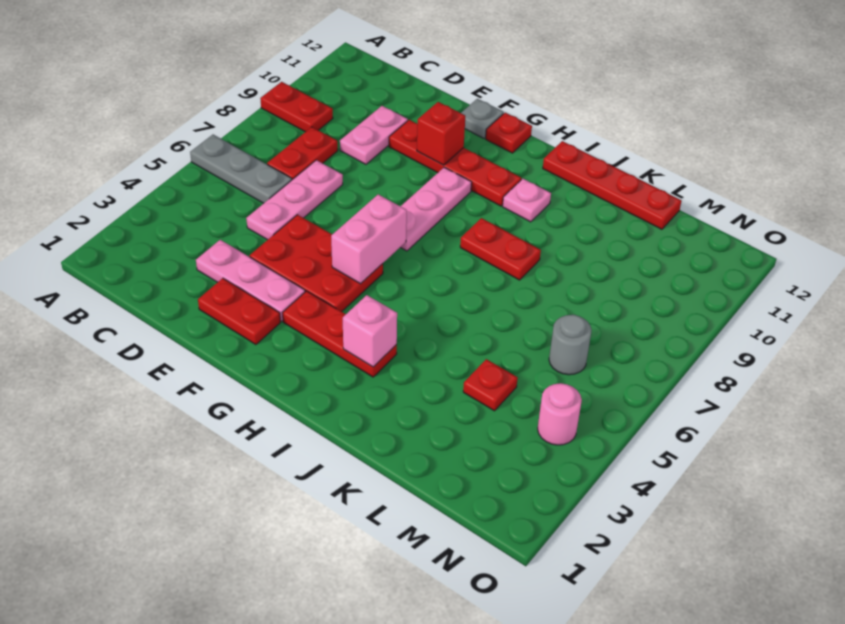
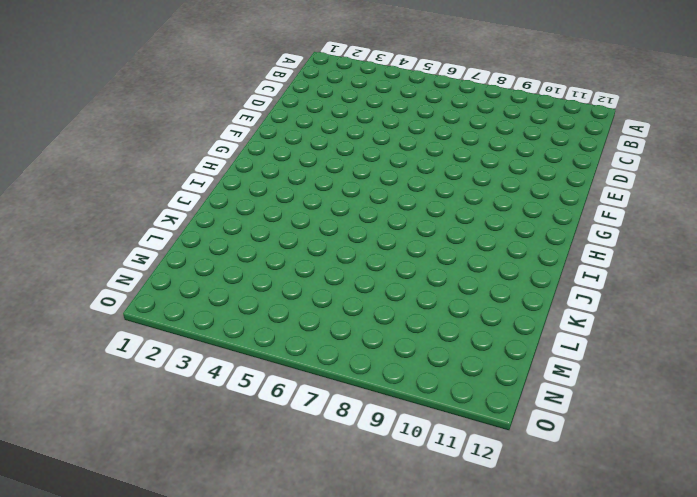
none -> grey 1x3 plate [190,135,292,203]
none -> red 1x2 plate [260,82,333,132]
none -> red 1x2 plate [267,127,338,180]

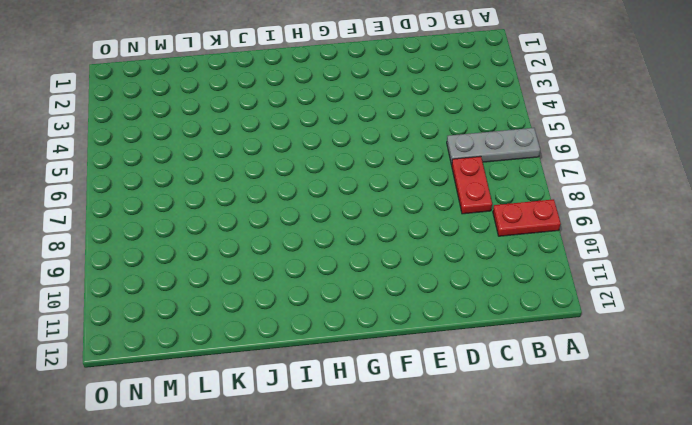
none -> pink 1x3 plate [196,240,305,321]
none -> pink 1x3 plate [246,160,343,240]
none -> pink 1x2 plate [340,106,408,164]

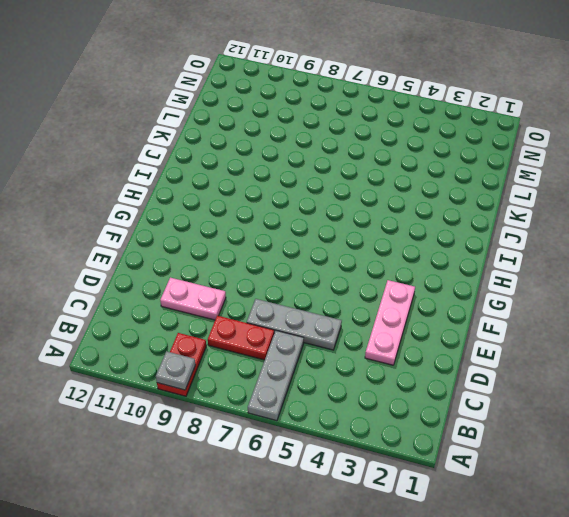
grey 1x1 plate [156,351,195,390] -> grey 1x1 plate moved to [461,99,504,138]
grey 1x3 plate [247,299,342,350] -> pink 1x3 plate [246,160,343,240]
none -> red 1x2 plate [198,278,281,345]
none -> red 2x3 plate [250,215,383,312]
none -> red 1x4 plate [389,120,521,206]

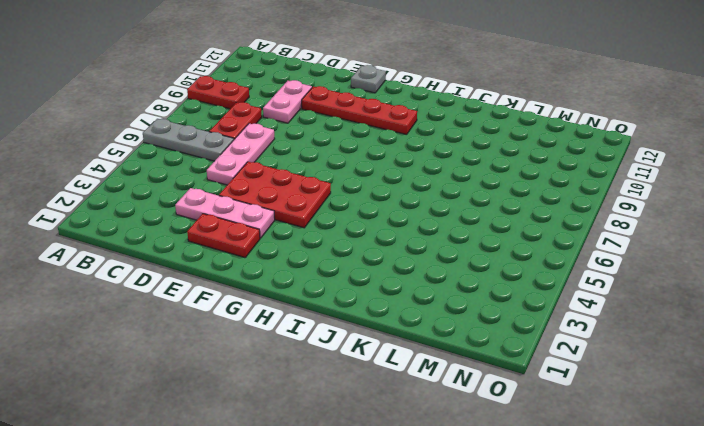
none -> red 1x3 plate [283,291,397,377]
none -> pink 1x3 plate [400,167,472,251]
none -> red 1x1 plate [486,113,532,153]

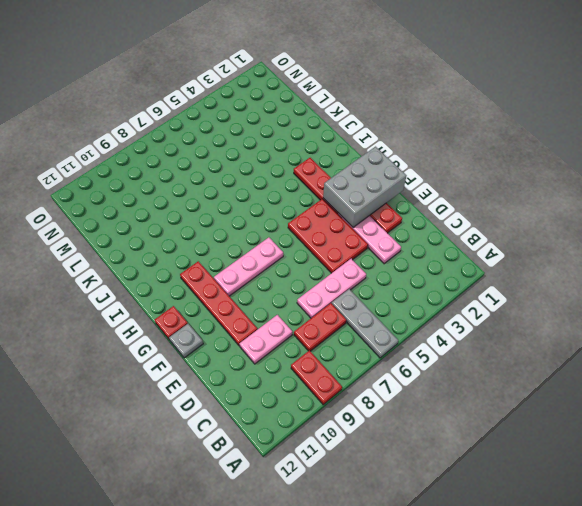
grey 2x3 brick [323,147,406,227] -> none
none -> red 1x2 plate [460,218,541,280]
none -> pink 1x1 plate [503,179,551,222]
none -> red 1x4 plate [543,141,681,229]

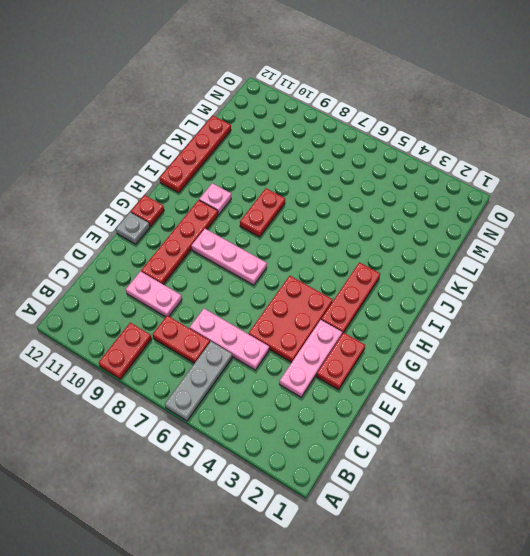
none -> red 1x1 plate [463,359,518,411]
none -> grey 1x1 round brick [549,315,592,375]
none -> pink 1x1 round brick [538,383,582,445]

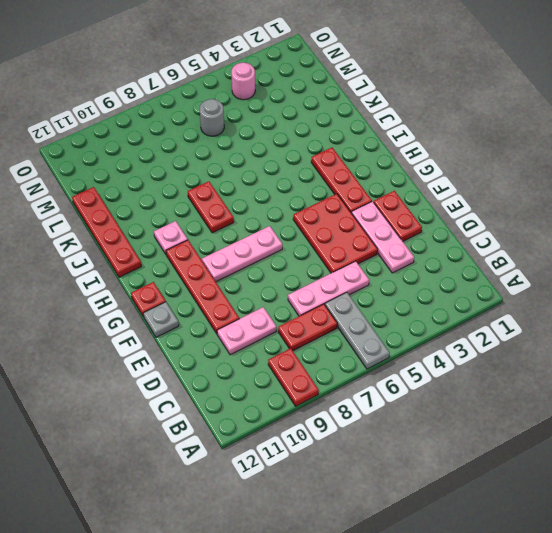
none -> red 1x1 plate [463,359,518,411]
none -> red 1x1 brick [417,102,465,165]
none -> pink 1x2 brick [331,194,407,284]

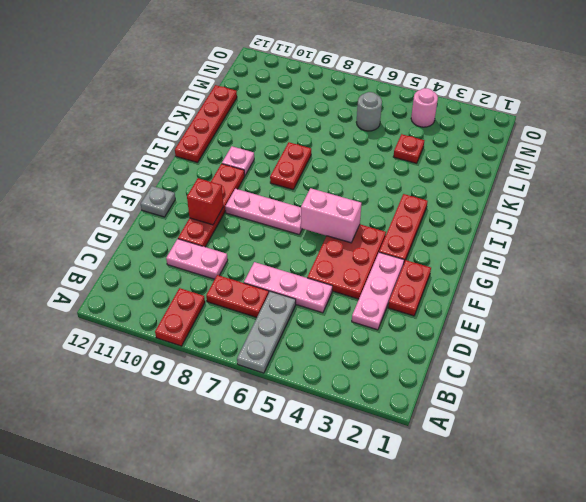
none -> red 1x1 plate [486,113,532,153]
none -> pink 1x1 brick [343,295,397,367]

